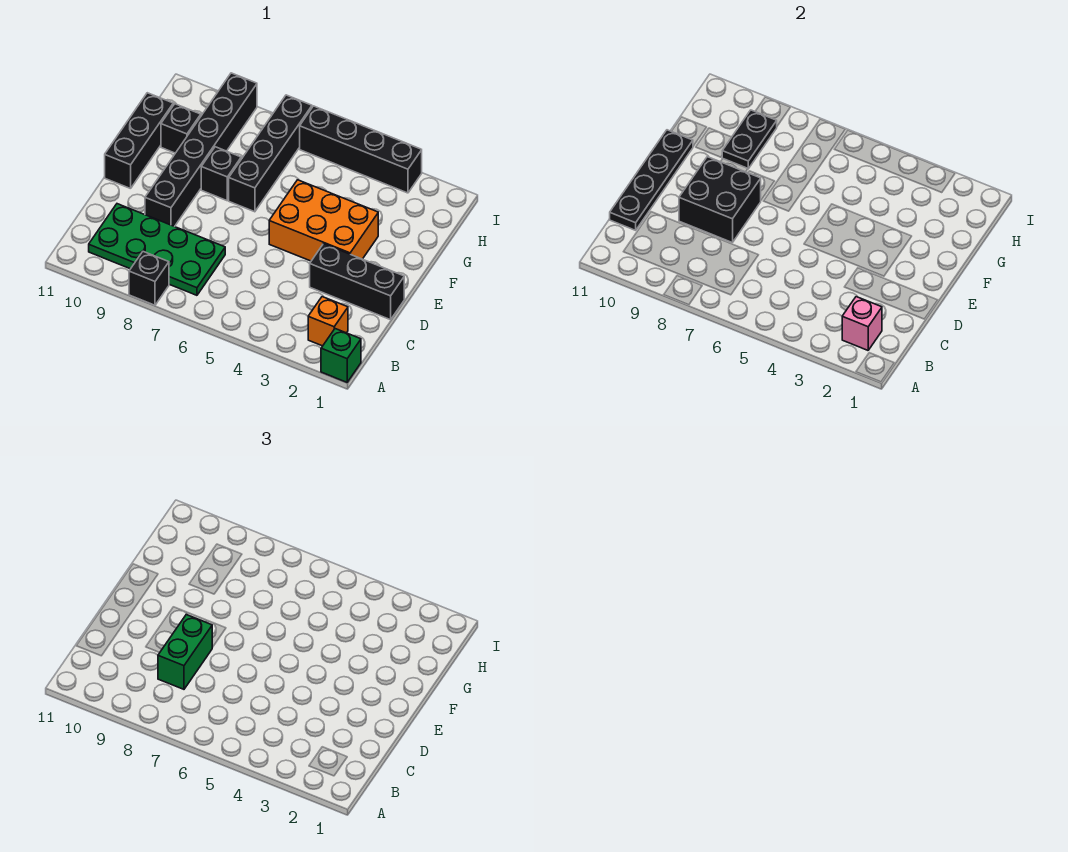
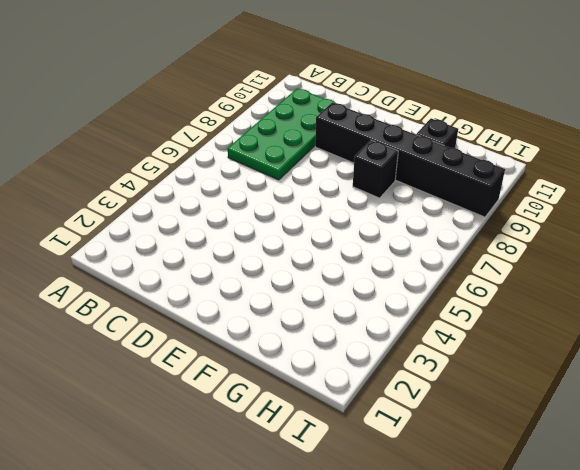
none -> green 1x1 brick [321,329,361,382]
none -> black 1x1 brick [129,252,169,305]
none -> orange 1x1 brick [308,297,348,346]

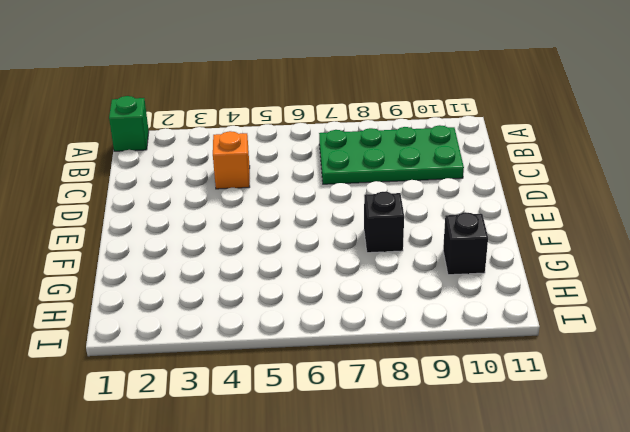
orange 1x1 brick [213,131,250,189] -> orange 1x1 brick moved to [308,297,348,346]
none -> black 1x1 brick [129,252,169,305]
none -> black 1x3 brick [310,244,404,320]
none -> black 1x6 brick [145,73,257,227]

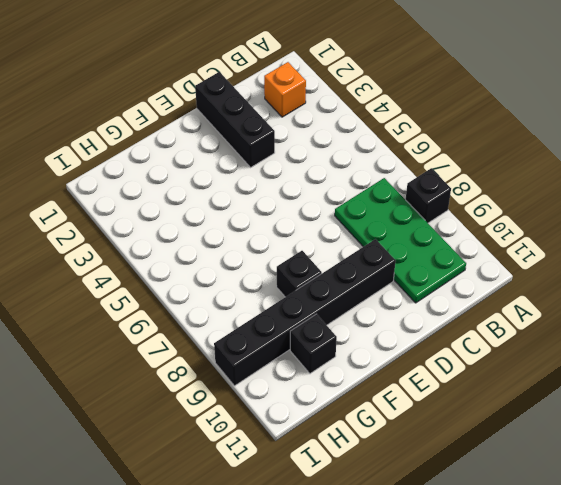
none -> green 1x1 brick [321,329,361,382]
none -> orange 2x3 brick [269,180,378,261]
none -> black 1x3 brick [105,93,173,189]

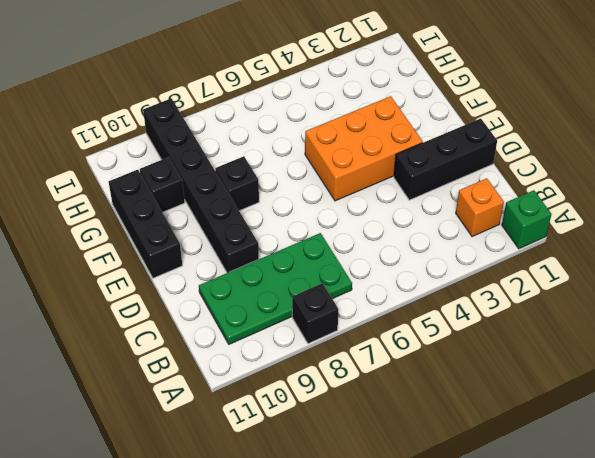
none -> black 1x4 brick [229,95,312,212]
none -> black 1x4 brick [300,106,422,193]
none -> pink 1x1 brick [842,297,882,350]

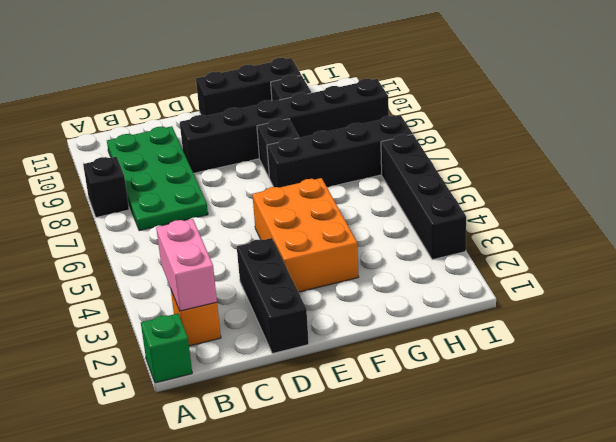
pink 1x2 brick [156,219,217,311] -> pink 1x1 brick [842,297,882,350]
none -> black 1x4 plate [610,130,693,230]
none -> black 2x2 brick [679,157,761,243]
none -> black 1x2 plate [722,110,777,169]

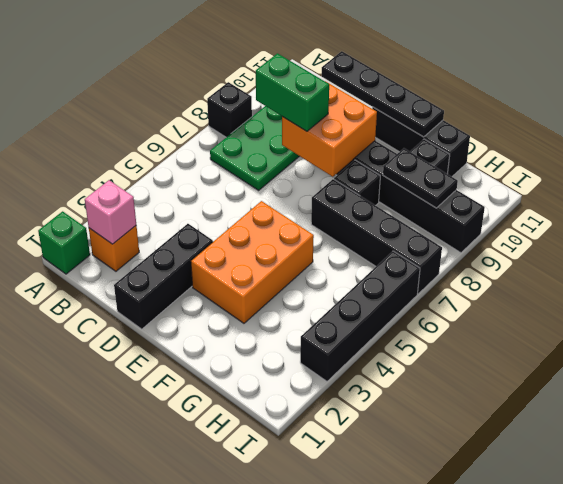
orange 2x2 brick [282,81,377,177] -> black 2x2 brick [679,157,761,243]

